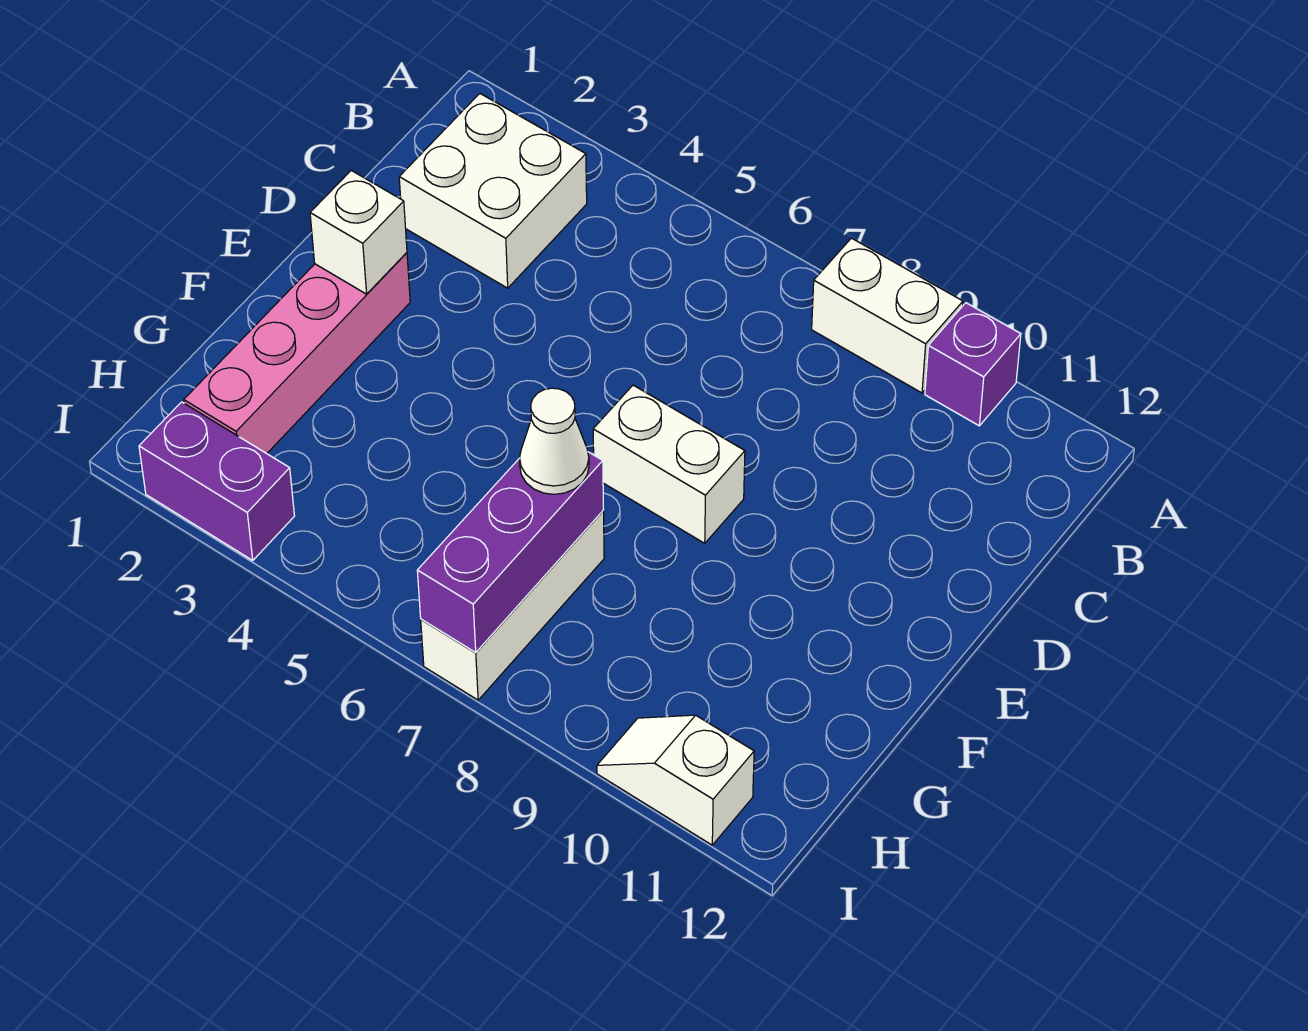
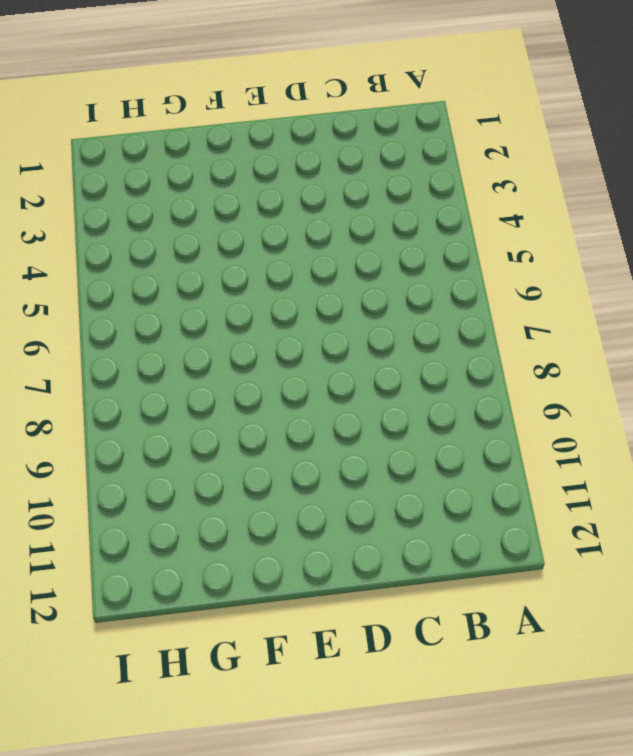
none -> white 1x2 brick [812,238,963,393]
none -> purple 1x1 brick [925,303,1021,426]

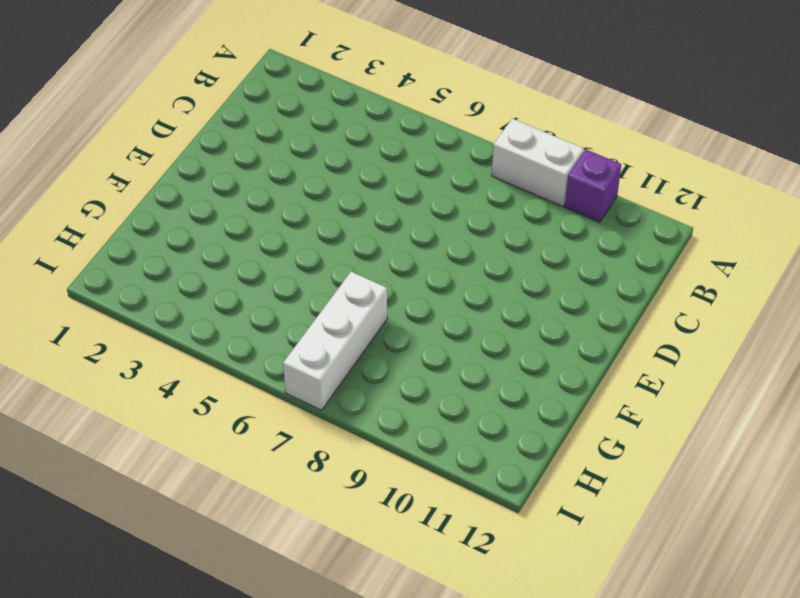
none -> white 2x2 brick [399,94,587,288]
none -> pink 1x4 brick [184,253,410,454]

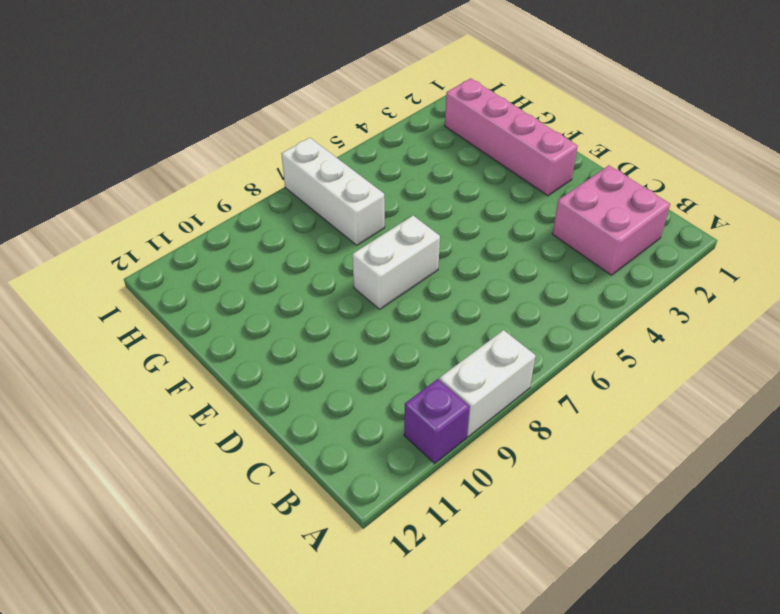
pink 2x2 brick [552,166,670,275] -> white 2x2 brick [399,94,587,288]
none -> purple 1x2 brick [139,402,294,560]
none -> white 1x2 slope [597,715,754,845]

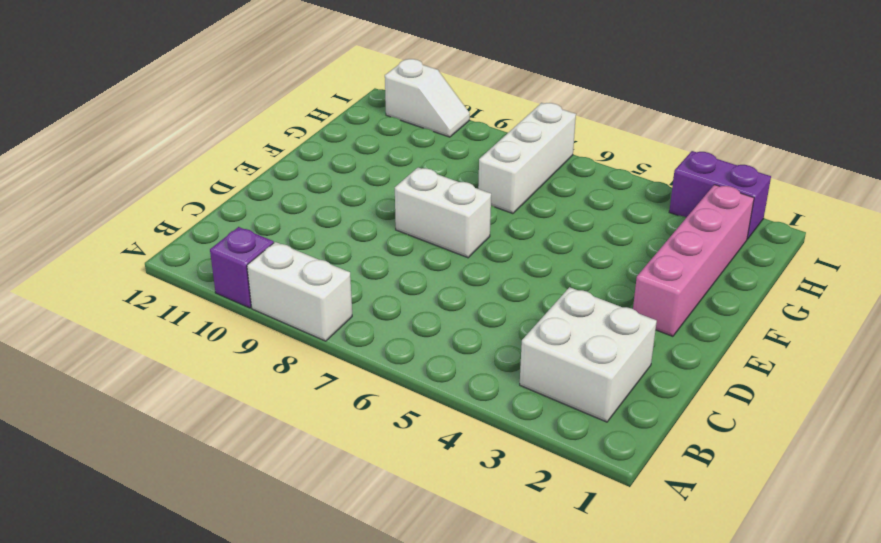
none -> white 1x1 brick [310,171,407,294]
none -> purple 1x3 brick [417,452,604,652]

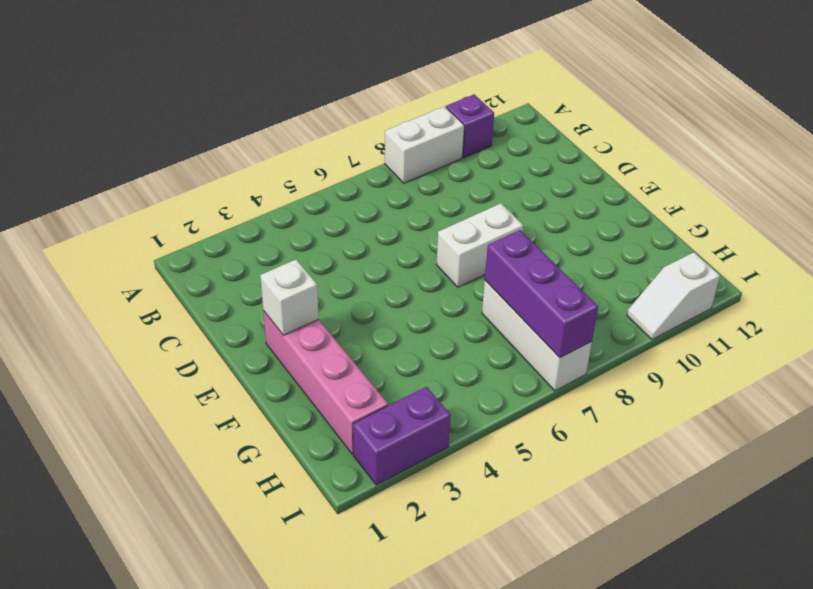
none -> white 2x2 brick [399,94,587,288]
none -> white 1x1 cone [520,388,589,494]

